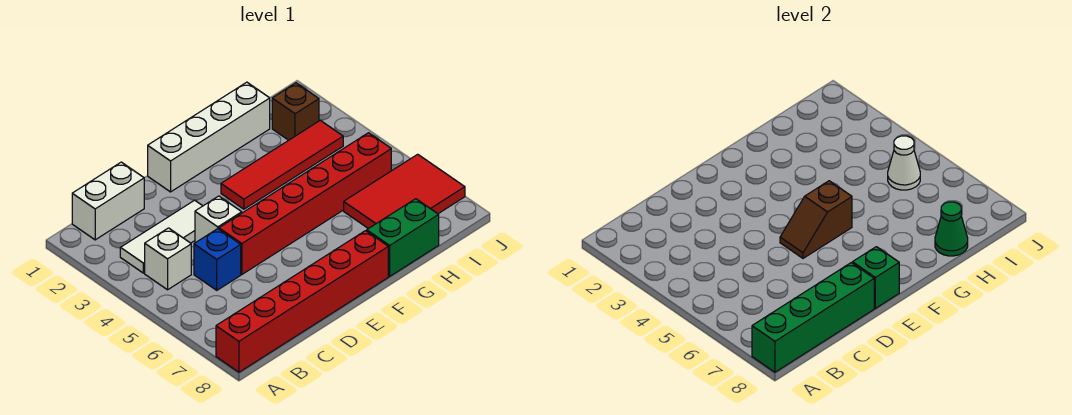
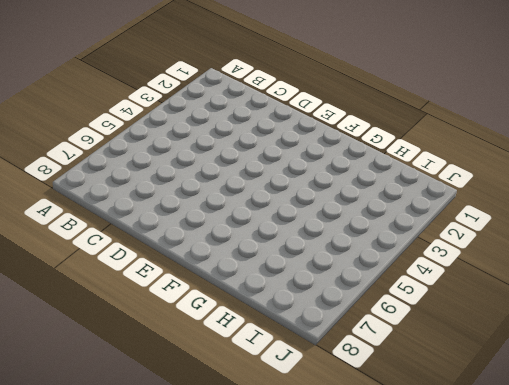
none -> red 1x6 brick [216,231,388,372]
none -> white 1x2 brick [72,162,144,240]
none -> white 1x3 tile [120,200,202,273]

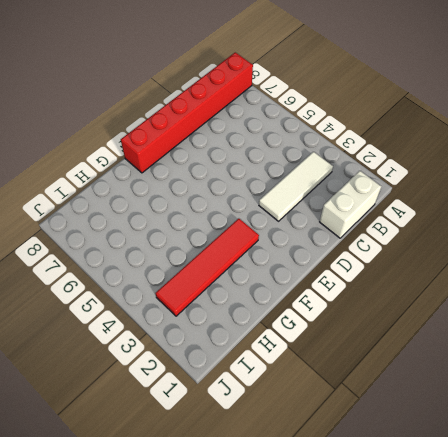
none -> white 1x1 brick [145,228,191,290]
none -> blue 1x1 brick [194,229,241,290]
none -> white 1x1 brick [195,196,242,243]

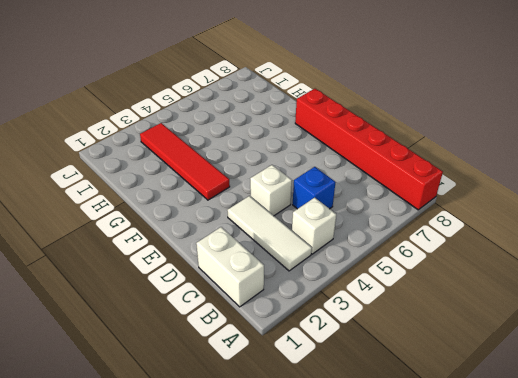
none -> red 1x6 brick [219,133,391,274]
none -> white 1x4 brick [148,82,270,192]
none -> green 1x2 brick [367,199,439,276]

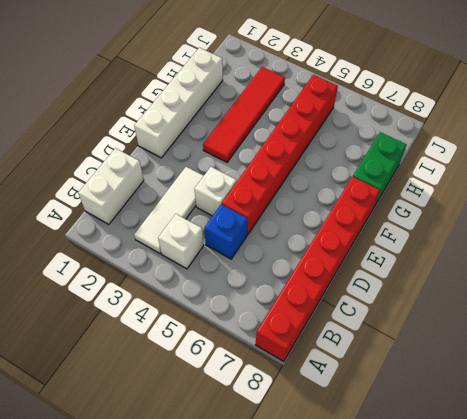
none -> red 2x3 tile [344,154,465,229]
none -> brown 1x1 brick [272,83,319,140]
none -> green 1x4 brick [752,263,874,372]

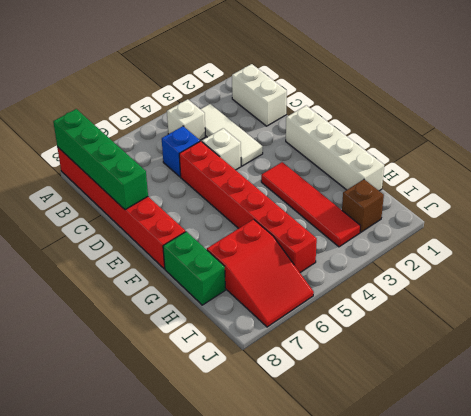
red 2x3 slope [207,219,314,327] -> red 2x3 tile [344,154,465,229]
none -> brown 1x2 slope [780,181,852,258]
none -> green 1x1 brick [852,247,899,308]
none -> green 1x1 cone [935,202,968,256]

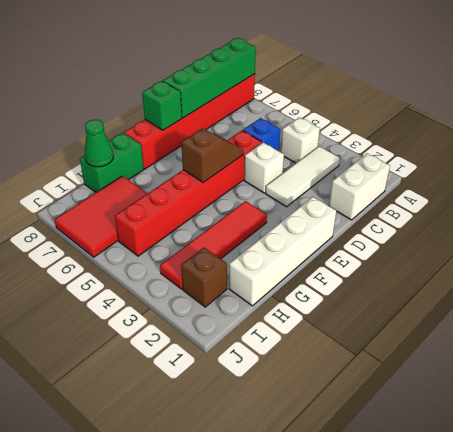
none -> white 1x1 cone [888,136,920,190]

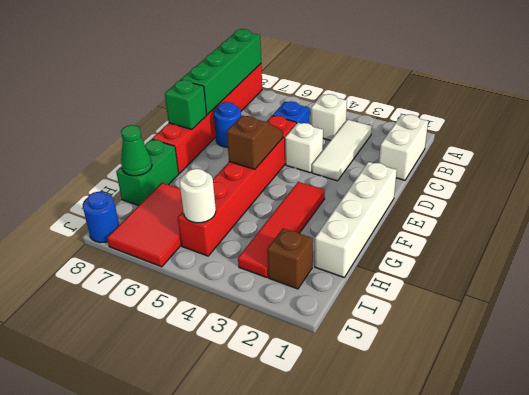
blue 1x1 round brick [214,102,241,147] -> none
white 1x1 round brick [180,169,216,223] -> white 1x1 cone [888,136,920,190]
blue 1x1 round brick [83,192,119,243] -> none

